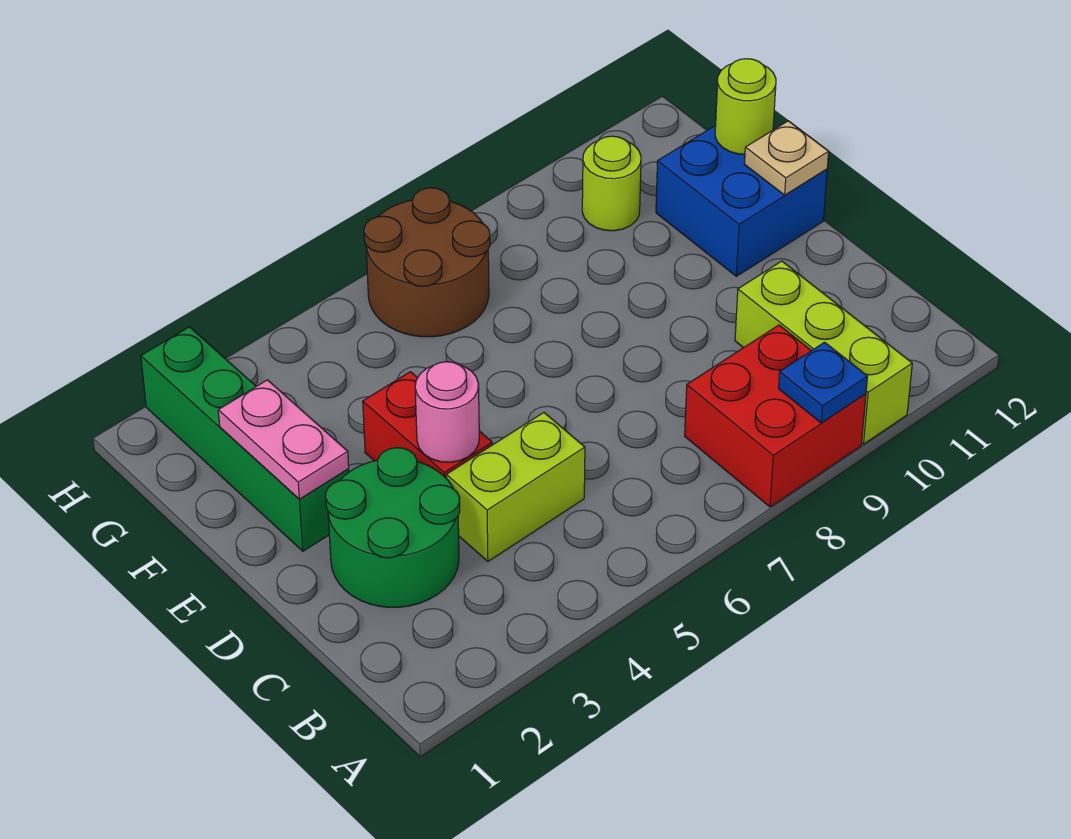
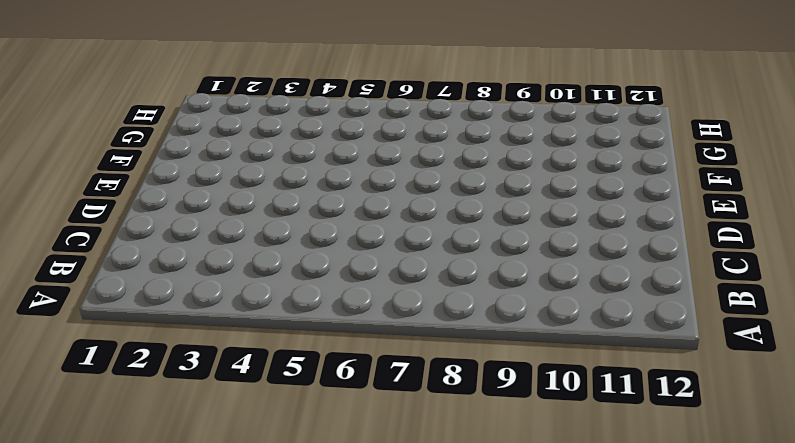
none -> red 2x2 brick [685,325,866,507]
none -> lime 1x3 brick [735,261,912,444]
none -> green 2x2 round brick [326,448,460,607]

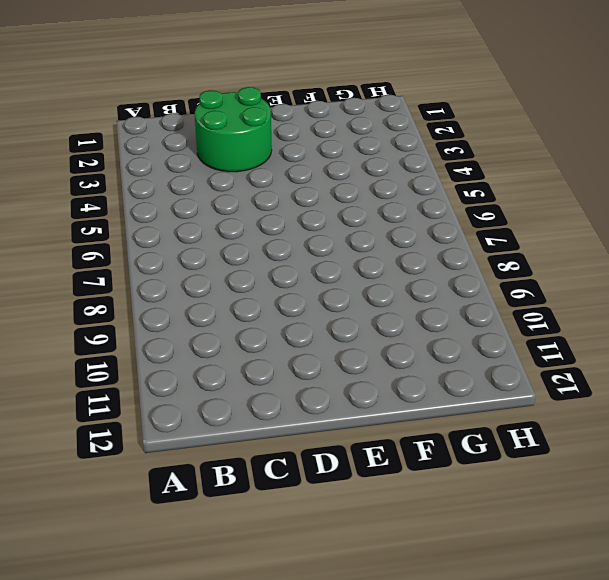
none -> red 2x2 brick [685,325,866,507]
none -> lime 1x3 brick [735,261,912,444]
none -> lime 1x2 brick [446,413,585,561]

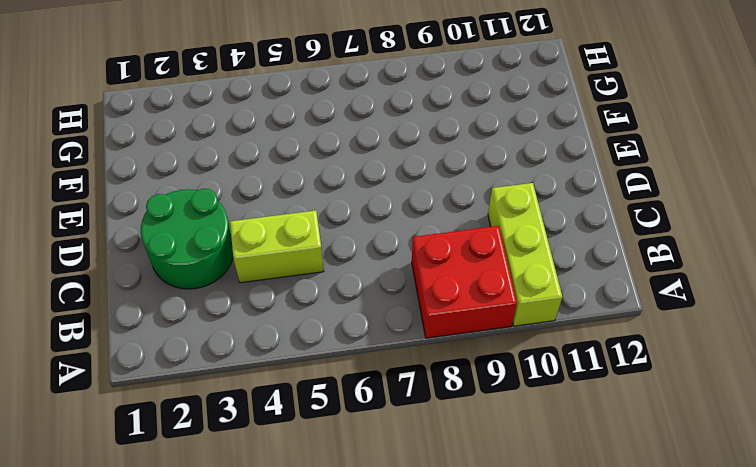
none -> red 1x2 brick [363,372,492,478]
none -> green 1x4 brick [141,327,349,551]
none -> blue 2x2 brick [656,125,827,276]

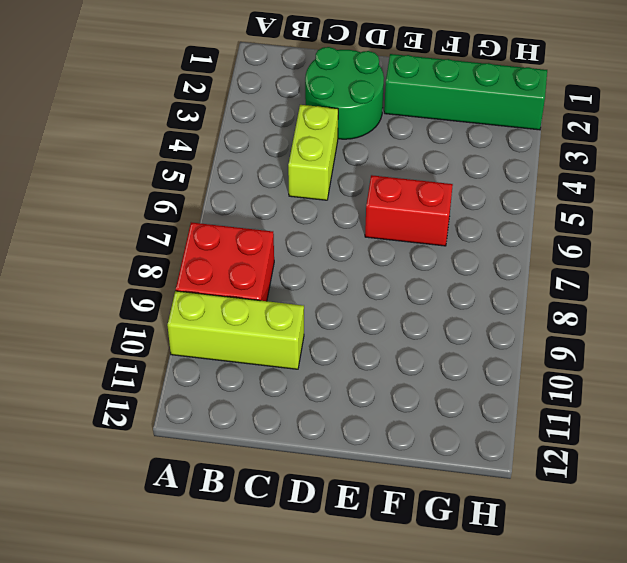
red 1x2 brick [365,175,453,246] -> red 1x2 brick moved to [363,372,492,478]
none -> blue 2x2 brick [656,125,827,276]
none -> brown 2x2 round brick [364,188,490,337]
none -> lime 1x1 round brick [582,136,641,231]

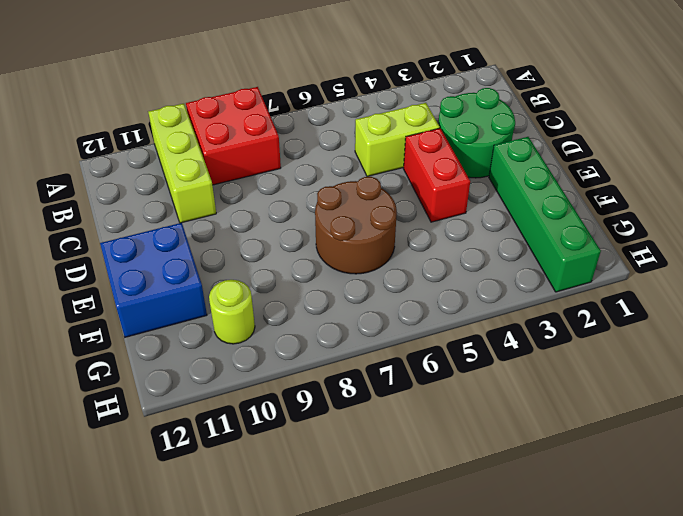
brown 2x2 round brick [315,177,397,274] -> brown 2x2 round brick moved to [364,188,490,337]
none -> blue 1x1 plate [779,342,868,423]
none -> pink 1x1 round brick [415,362,479,462]
none -> pink 1x2 plate [218,380,349,499]

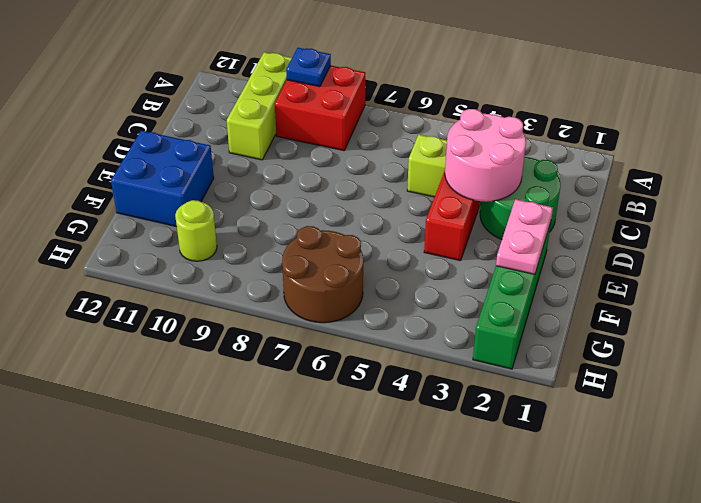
pink 2x2 round brick [445,109,526,202] -> pink 1x1 round brick [415,362,479,462]
none -> tan 1x1 plate [745,121,829,195]
none -> lime 1x1 round brick [715,59,776,154]

